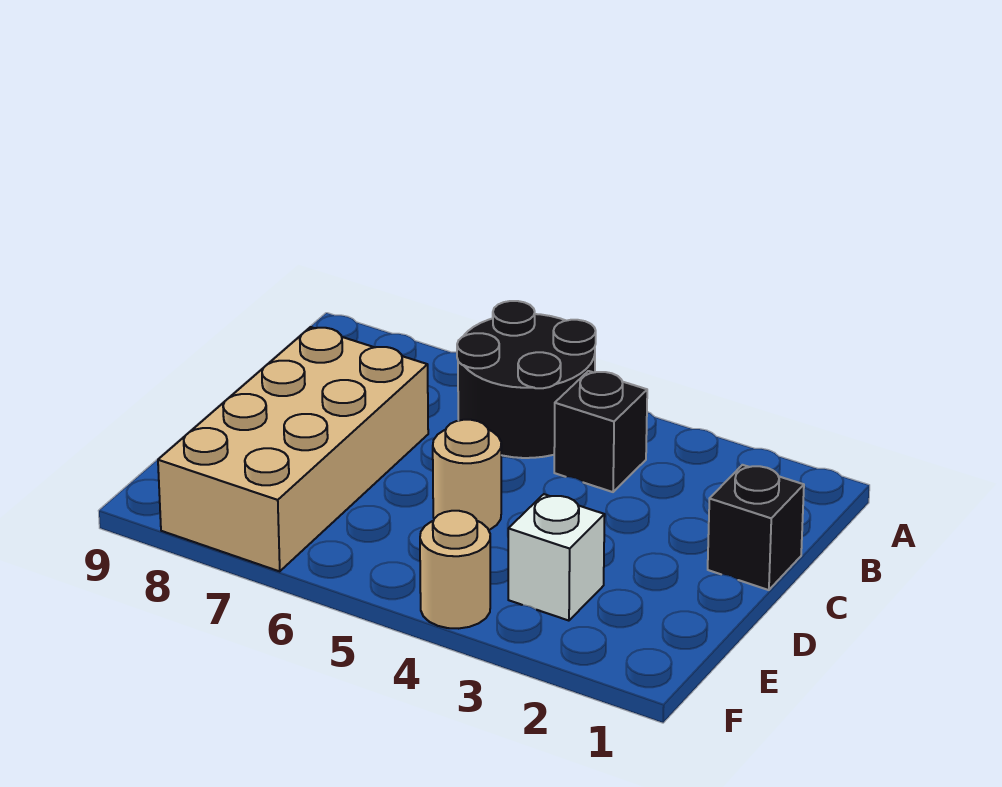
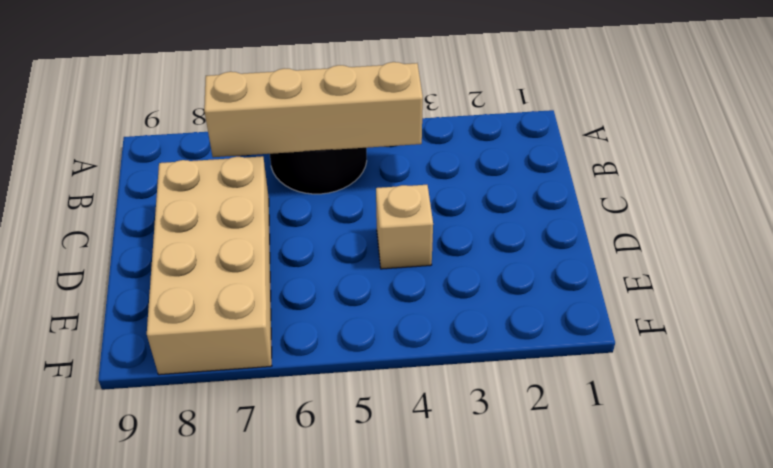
tan 1x4 brick [204,62,423,157] -> none
tan 1x1 brick [376,185,433,269] -> none
none -> black 1x1 brick [554,371,647,492]
none -> black 1x1 brick [708,465,804,590]

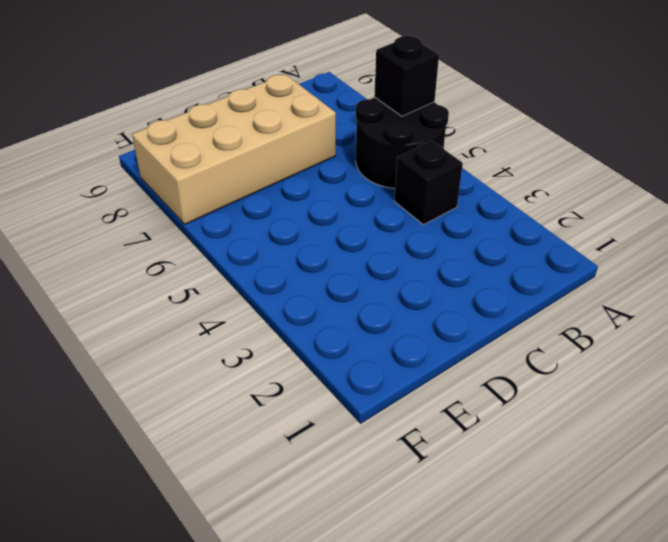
black 1x1 brick [374,36,439,116] -> black 1x1 brick moved to [708,465,804,590]
none -> tan 1x1 round brick [433,420,501,530]
none -> white 1x1 brick [508,494,605,621]

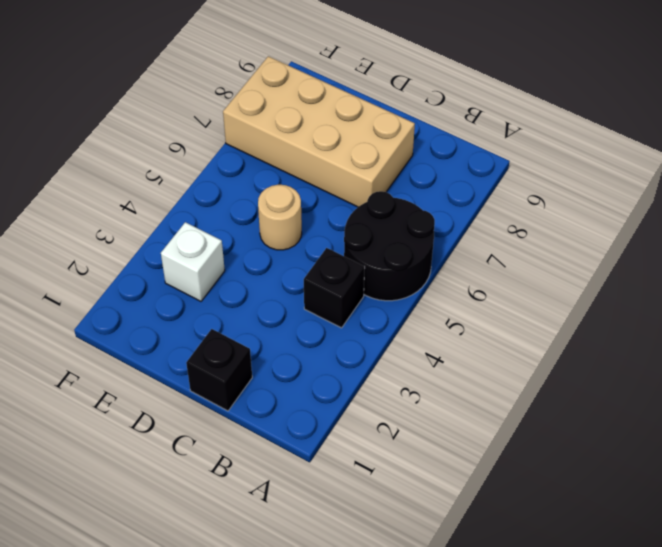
none -> tan 1x1 round brick [420,511,490,629]

